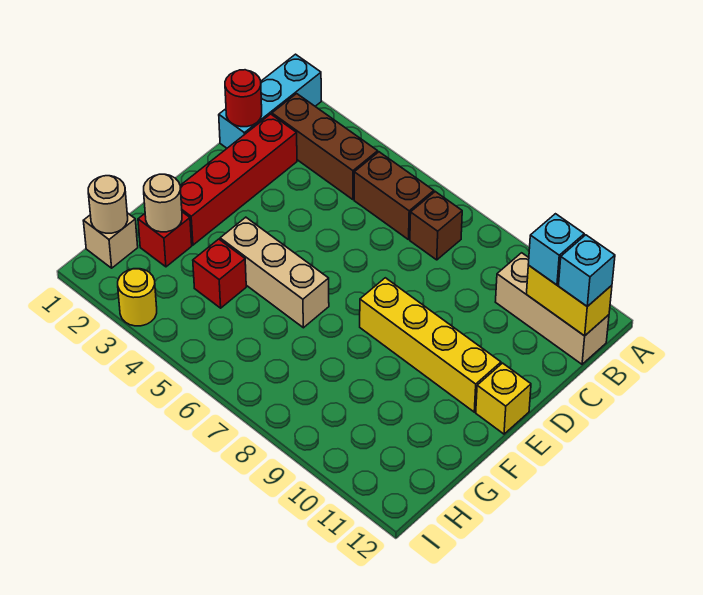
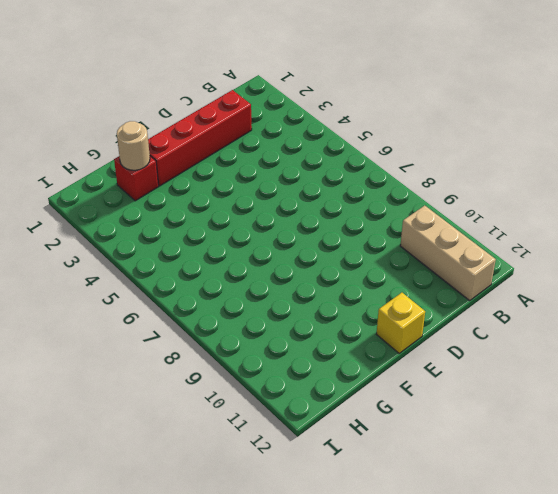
none -> cyan 1x3 brick [219,54,321,148]
none -> brown 1x3 brick [272,94,378,200]
none -> brown 1x2 brick [354,152,434,240]

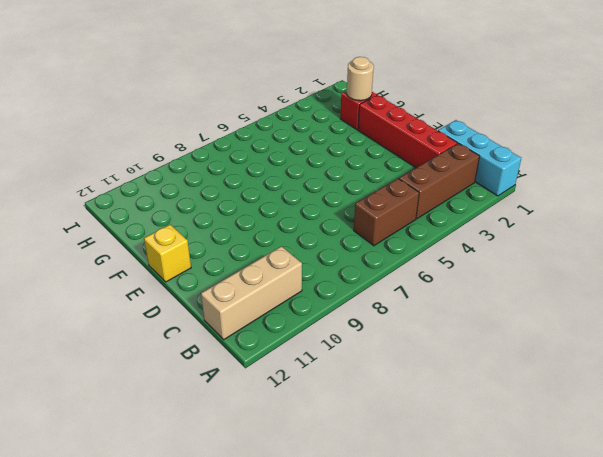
none -> brown 1x1 brick [410,192,462,260]
none -> yellow 1x4 brick [360,278,501,412]
none -> tan 1x3 brick [220,217,329,328]

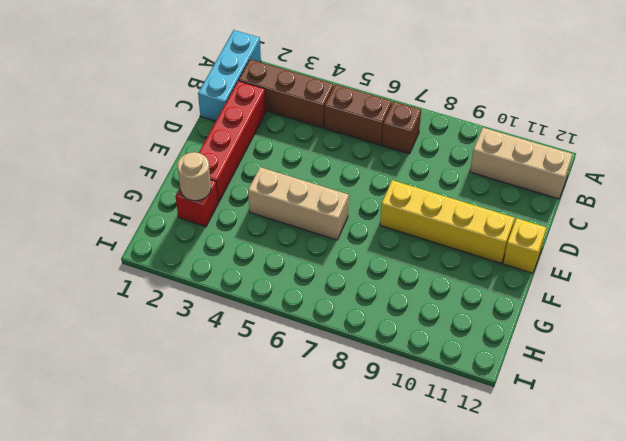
none -> red 1x1 brick [193,239,246,308]
none -> tan 1x1 brick [83,213,138,268]
none -> yellow 1x1 round brick [118,269,157,326]

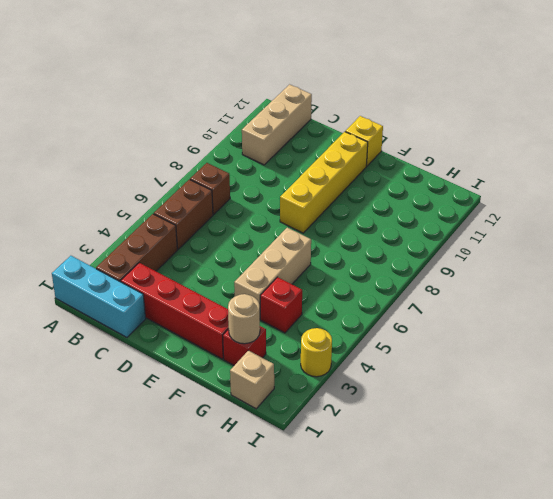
none -> yellow 1x2 brick [527,265,612,336]
none -> red 1x1 round brick [225,70,262,127]
none -> tan 1x1 round brick [88,176,128,233]

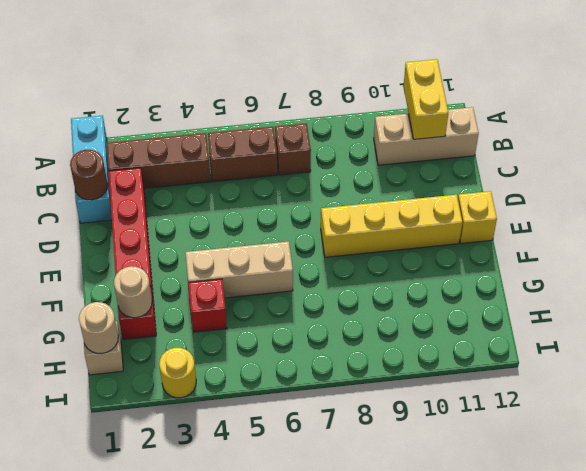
yellow 1x2 brick [403,59,448,139] -> yellow 1x2 brick turned to [527,265,612,336]
brown 1x1 round brick [70,150,108,200] -> red 1x1 round brick [225,70,262,127]
none -> cyan 1x1 brick [528,214,584,285]
none -> cyan 1x1 brick [559,235,615,307]

